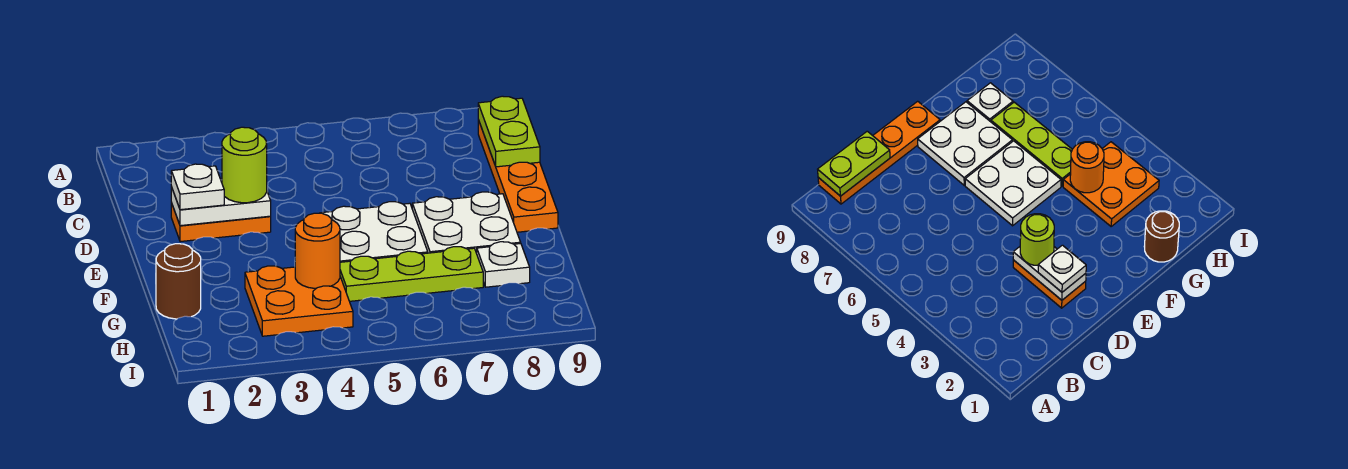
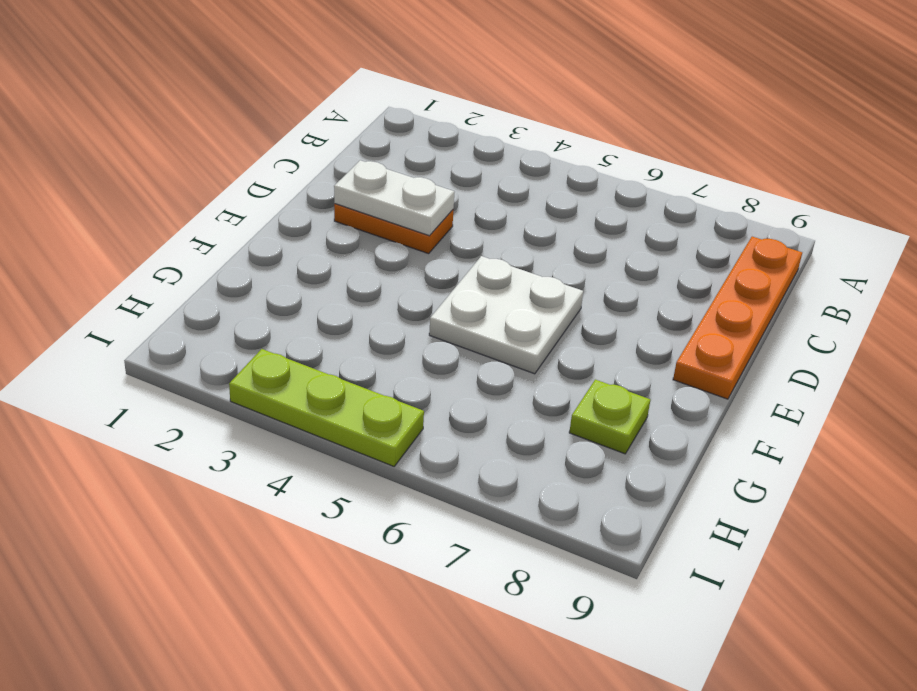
lime 1x1 plate [569,379,650,454] -> white 1x1 plate [477,242,530,287]
lime 1x3 plate [229,349,424,466] -> lime 1x3 plate moved to [340,247,483,301]
none -> white 2x2 plate [412,192,521,253]
none -> brown 1x1 round brick [156,244,201,319]
none -> orange 2x2 plate [245,266,353,336]

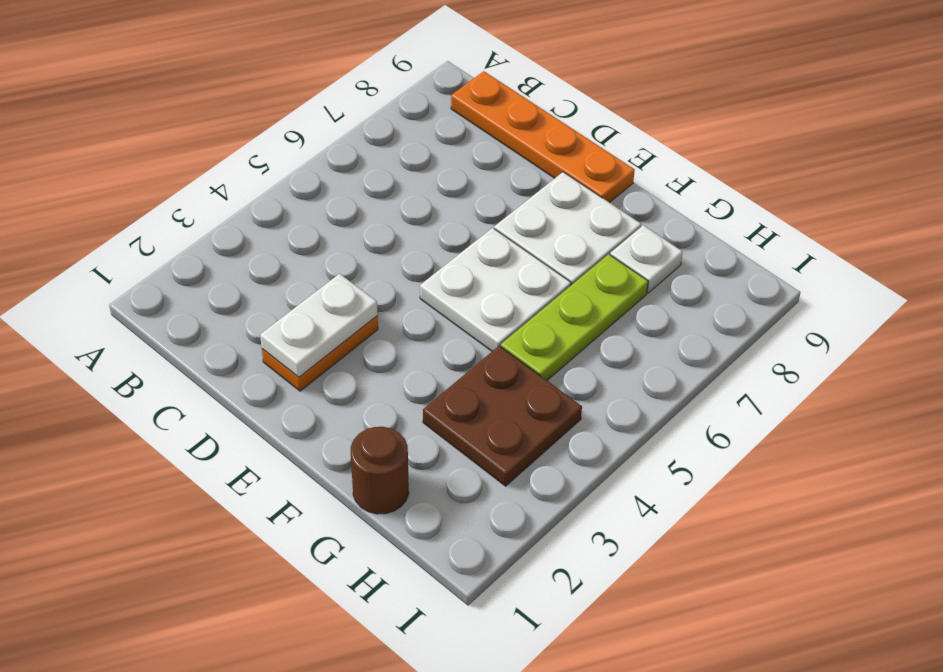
brown 2x2 plate [423,346,582,486] -> orange 2x2 plate [245,266,353,336]
none -> lime 1x2 plate [478,96,540,167]
none -> orange 1x1 round brick [295,213,340,288]
none -> white 1x1 plate [171,164,224,210]

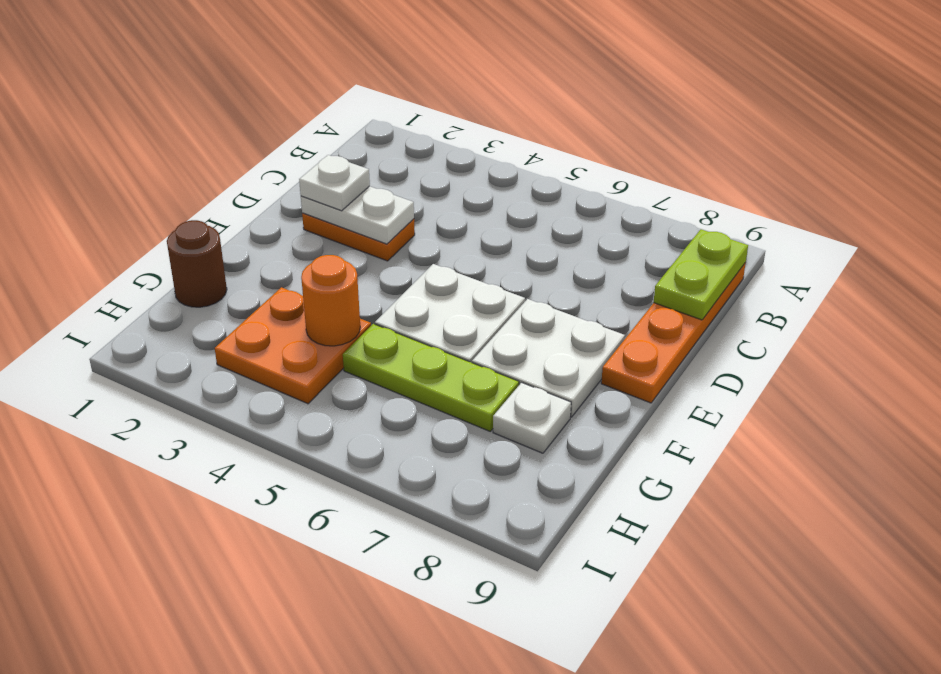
none -> lime 1x1 round brick [222,127,267,203]

